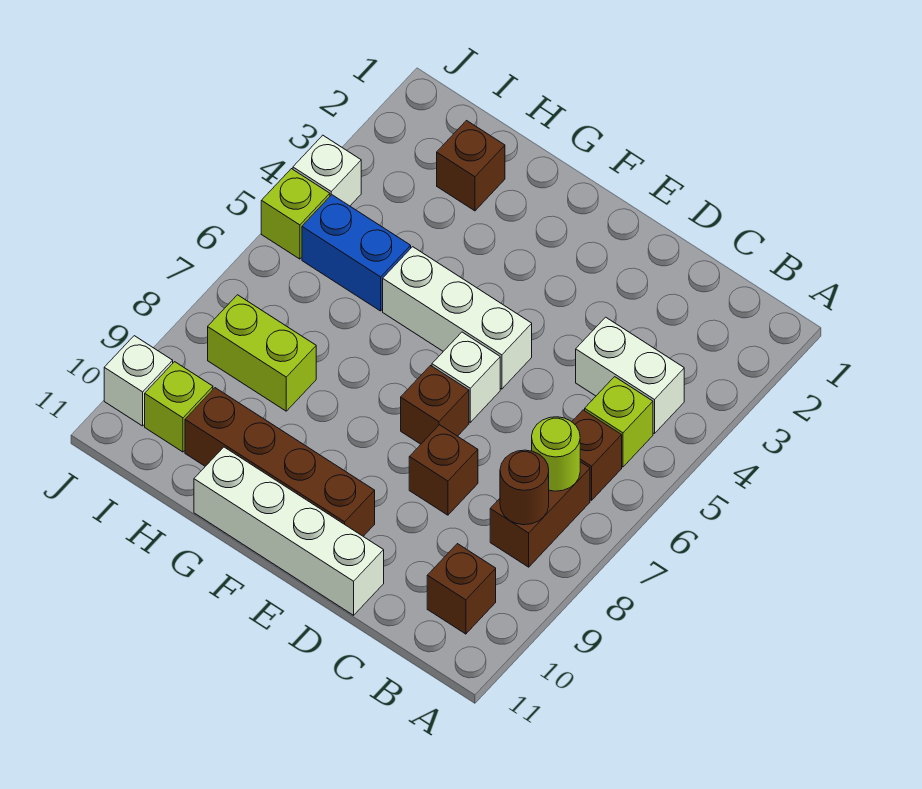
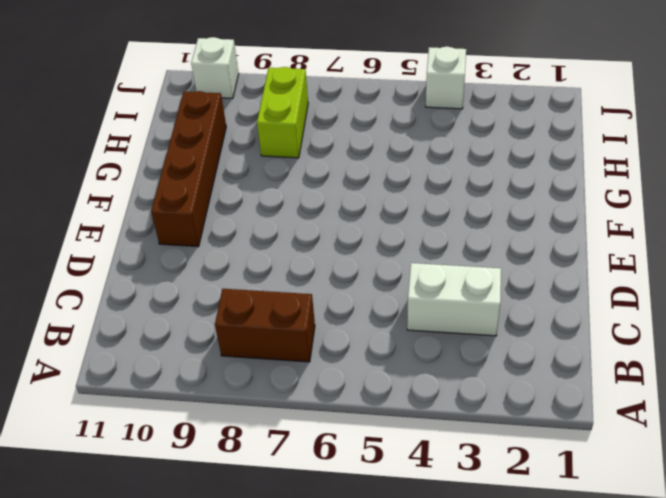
white 1x2 brick [407,263,501,336] -> white 1x2 brick turned to [576,317,684,434]
none -> lime 1x1 brick [585,377,653,467]
none -> brown 1x1 brick [572,410,622,500]
none -> brown 1x1 brick [427,544,496,634]

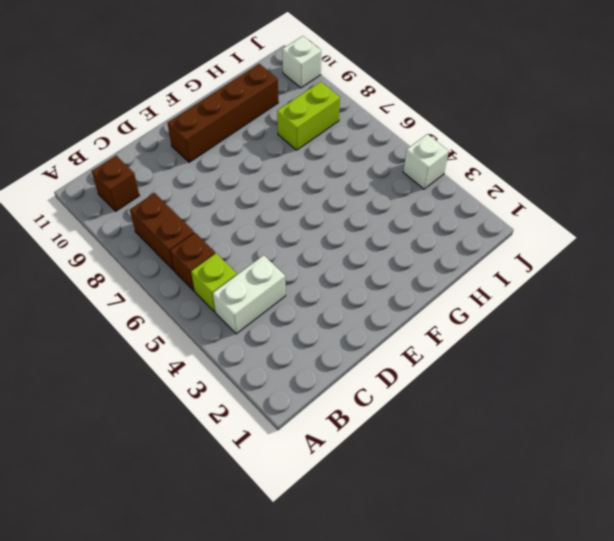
none -> brown 1x1 brick [409,425,478,515]
none -> white 1x4 brick [194,447,384,615]
none -> white 1x3 brick [383,247,532,389]

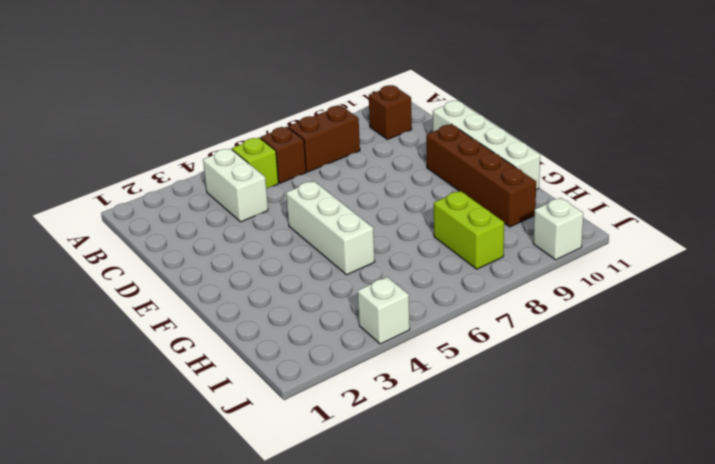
none -> brown 1x1 brick [409,425,478,515]
none -> white 1x1 brick [432,332,500,422]
none -> brown 1x1 brick [401,366,469,444]

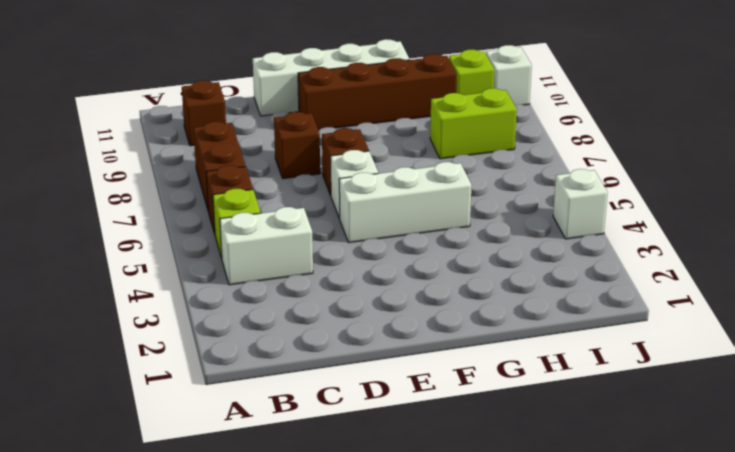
none -> brown 1x1 brick [437,121,505,211]
none -> blue 1x2 brick [302,195,411,311]
none -> lime 1x1 brick [261,169,330,259]

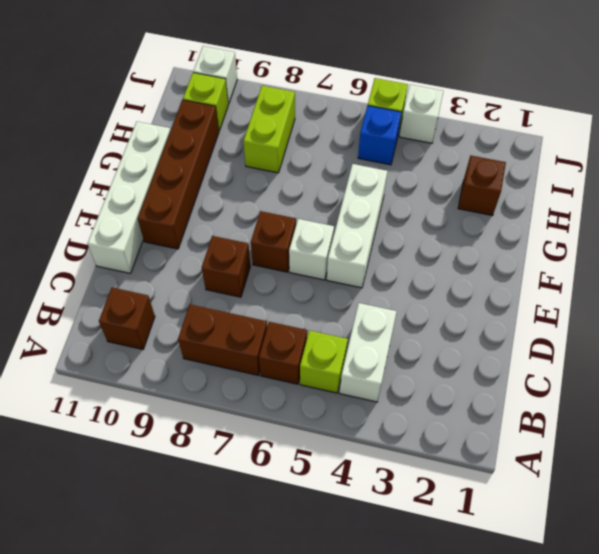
blue 1x1 brick [358,106,401,165] -> blue 1x2 brick [302,195,411,311]
none -> lime 1x1 round brick [532,417,580,491]
none -> brown 1x1 round brick [500,450,549,525]

